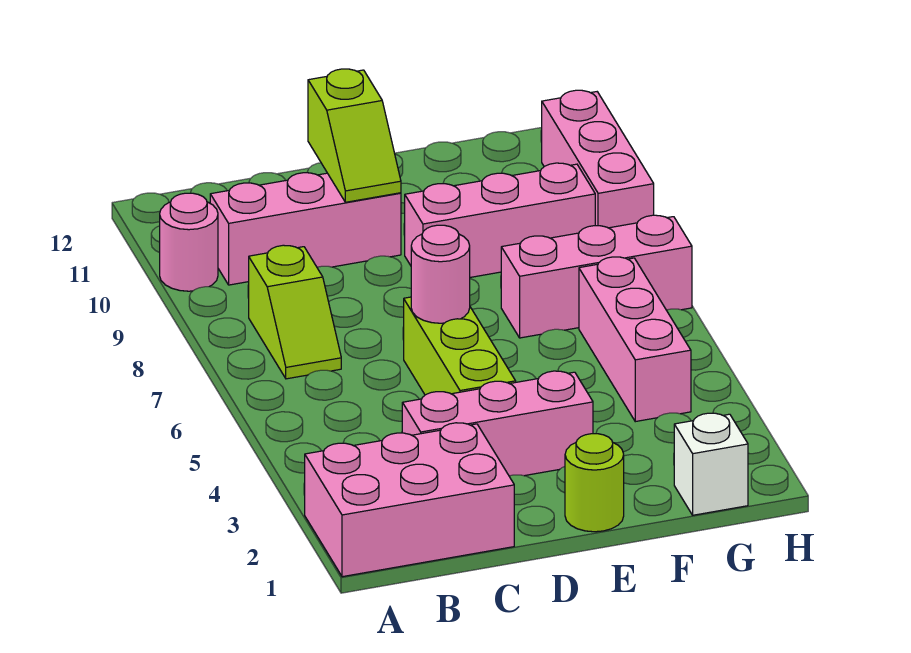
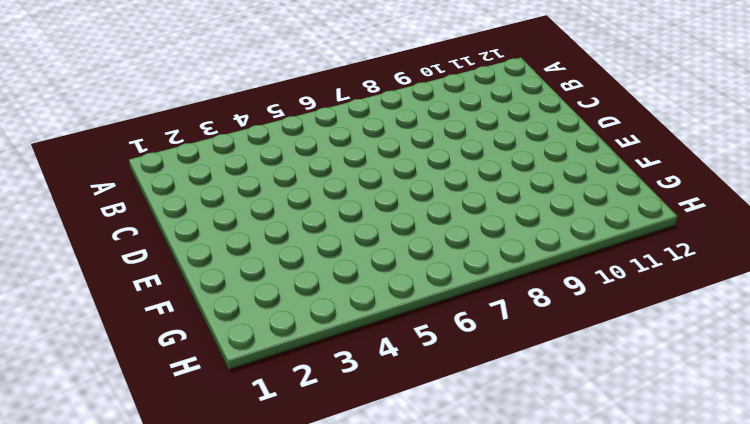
none -> pink 2x3 brick [305,423,514,577]
none -> pink 1x1 round brick [160,193,218,291]
none -> lime 1x2 slope [249,245,341,379]

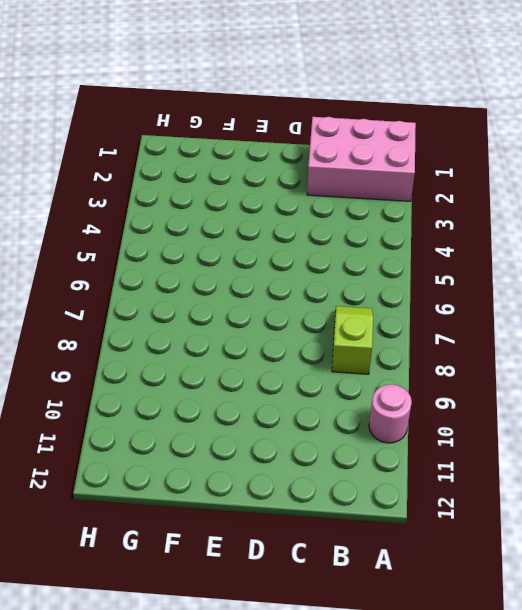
none -> pink 1x3 brick [210,172,401,285]
none -> pink 1x3 brick [402,371,593,476]
none -> lime 1x3 brick [404,297,516,395]

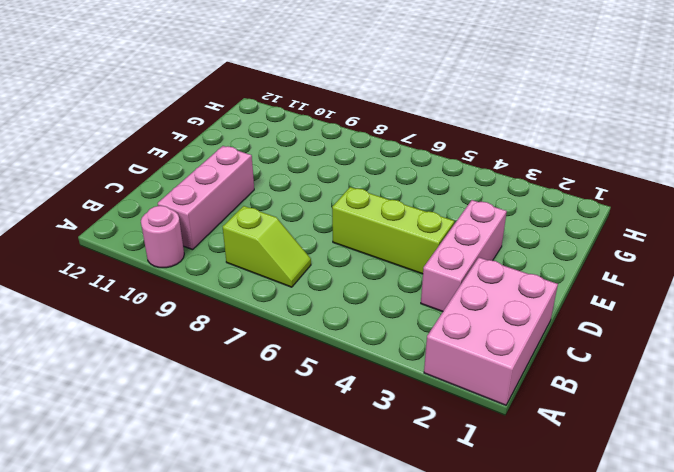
none -> lime 1x1 round brick [565,434,624,532]
none -> pink 1x3 brick [405,163,595,277]
none -> pink 1x3 brick [501,215,692,338]

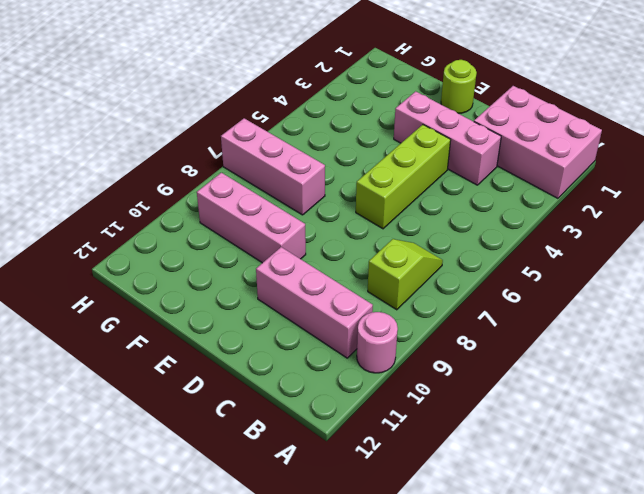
none -> white 1x1 brick [674,413,748,515]
none -> pink 1x3 brick [579,257,691,422]
none -> pink 1x3 brick [542,90,654,228]

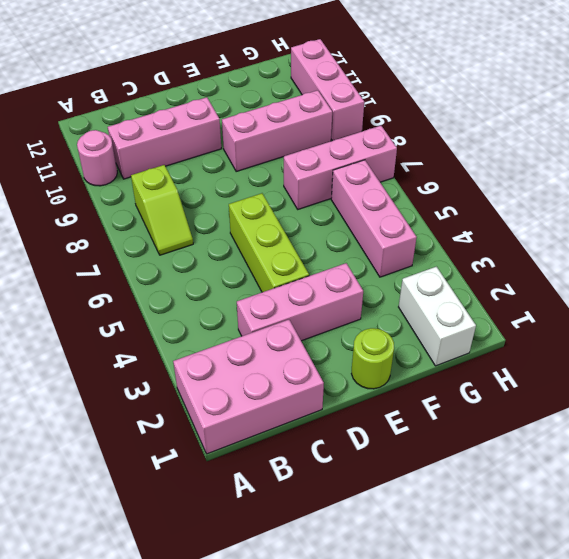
white 1x2 brick [399,267,476,366] -> white 1x1 brick [674,413,748,515]
none -> pink 1x1 round brick [411,225,470,323]
none -> lime 1x2 slope [308,69,401,202]

